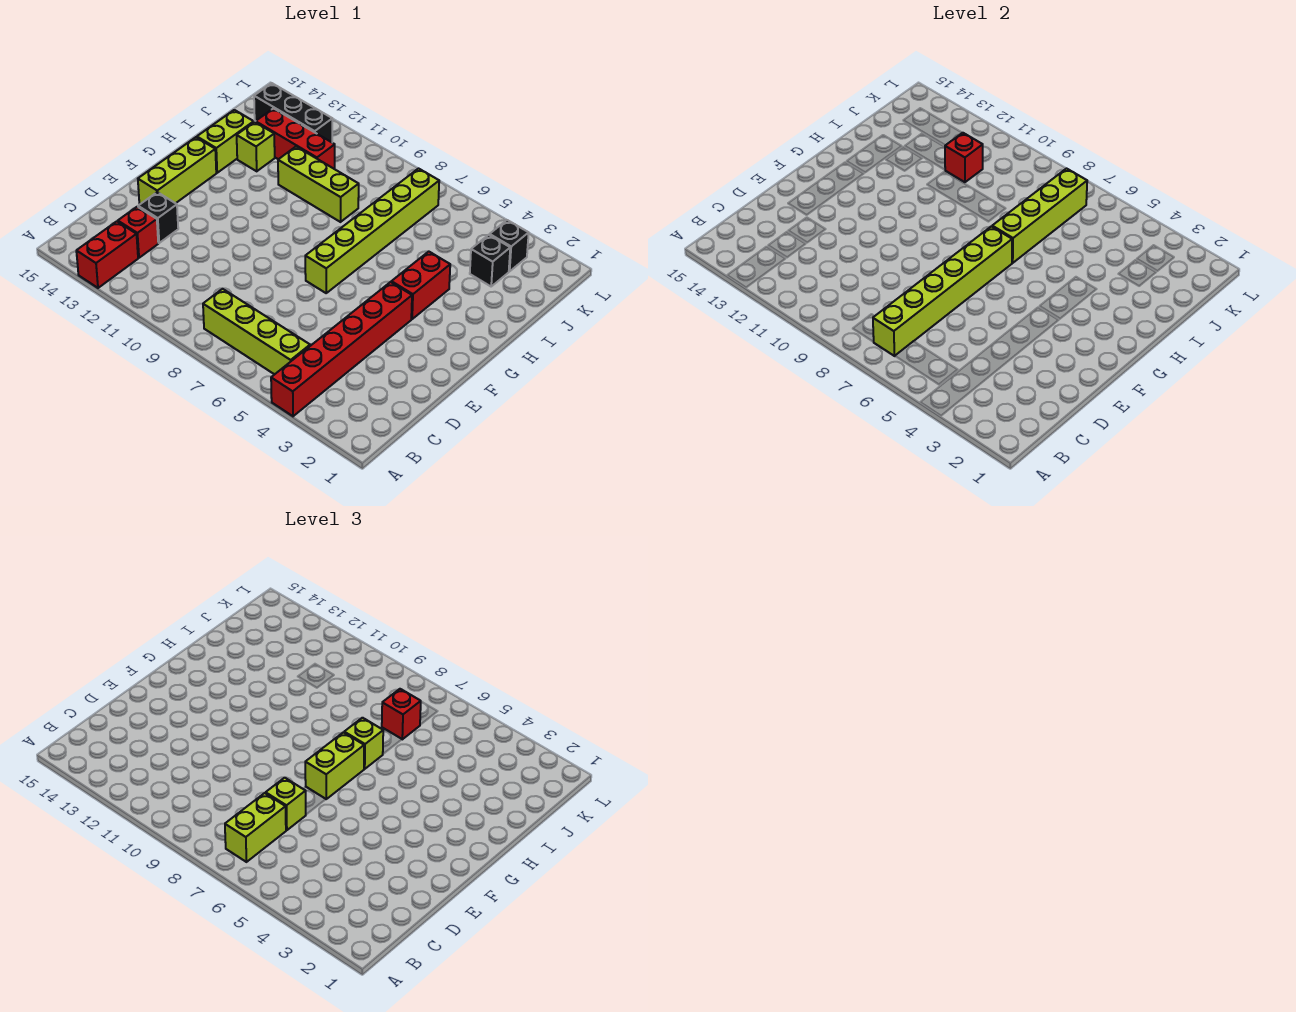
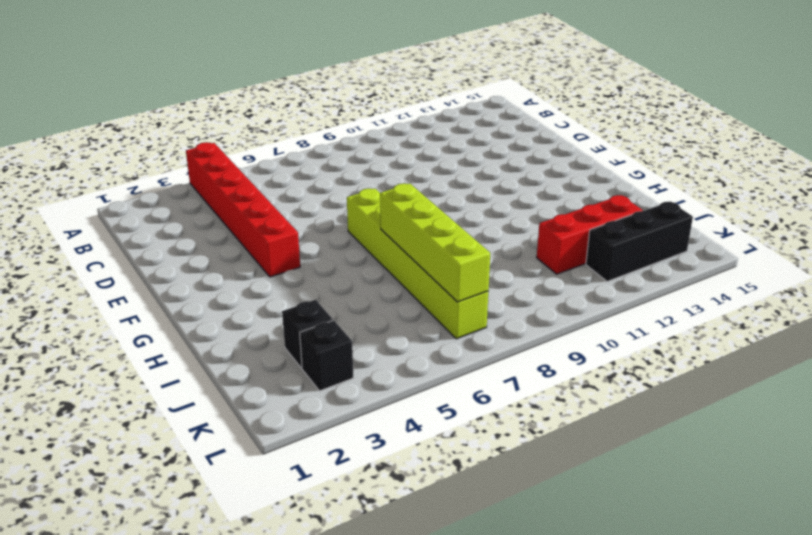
none -> red 1x2 brick [76,221,138,288]
none -> lime 1x4 brick [203,289,310,374]
none -> red 1x1 brick [118,207,158,258]

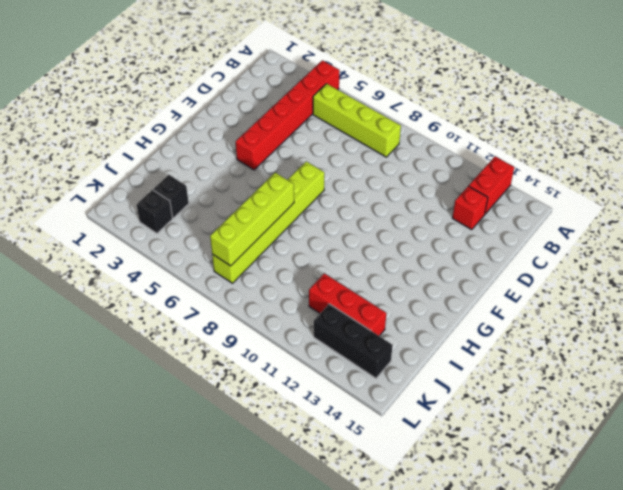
none -> black 1x1 brick [138,192,178,243]
none -> lime 1x3 brick [138,137,216,204]
none -> red 1x2 brick [391,252,450,319]

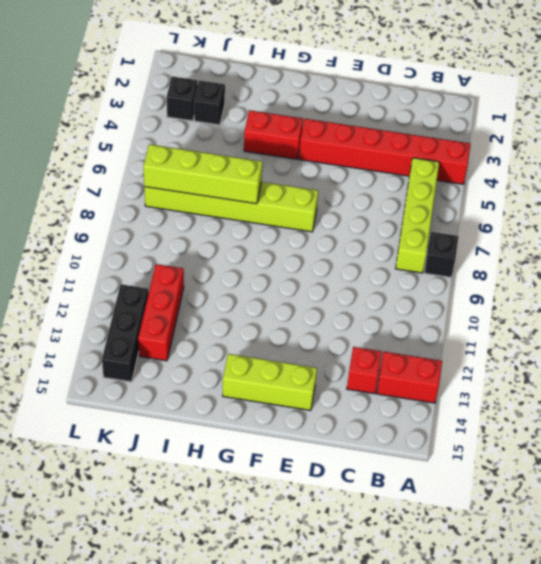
black 1x1 brick [424,232,458,277] -> black 1x1 brick moved to [138,192,178,243]
none -> lime 1x2 brick [197,110,254,173]
none -> lime 1x3 brick [278,147,359,222]
none -> lime 1x1 brick [237,122,275,171]

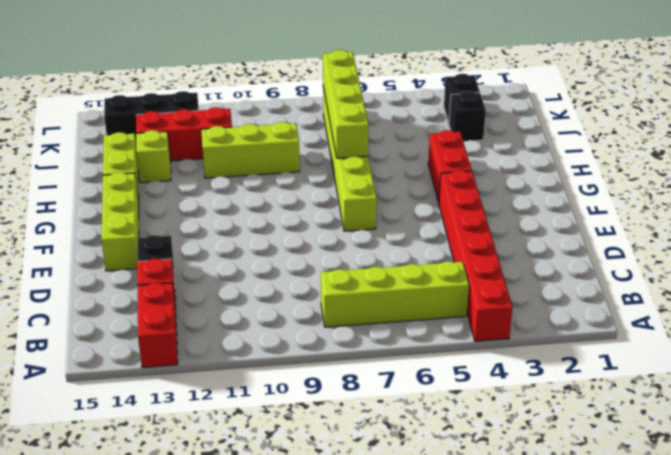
none -> lime 1x6 brick [873,226,1012,356]
none -> red 1x1 brick [945,133,983,182]
none -> lime 1x2 brick [225,793,286,862]

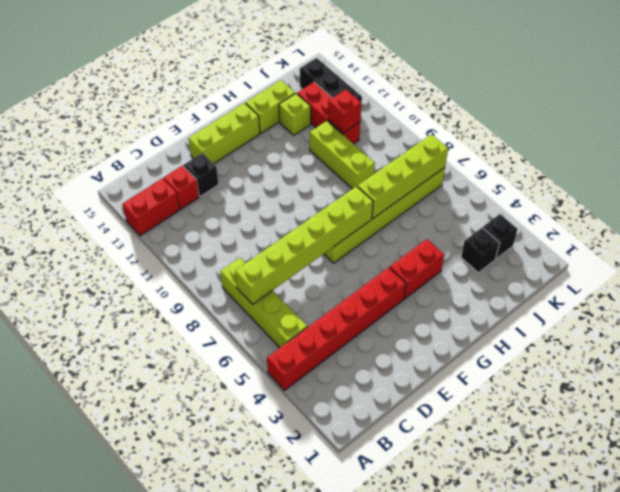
none -> lime 1x2 brick [225,793,286,862]
none -> lime 1x1 brick [266,778,306,830]
none -> lime 1x2 brick [305,732,364,799]

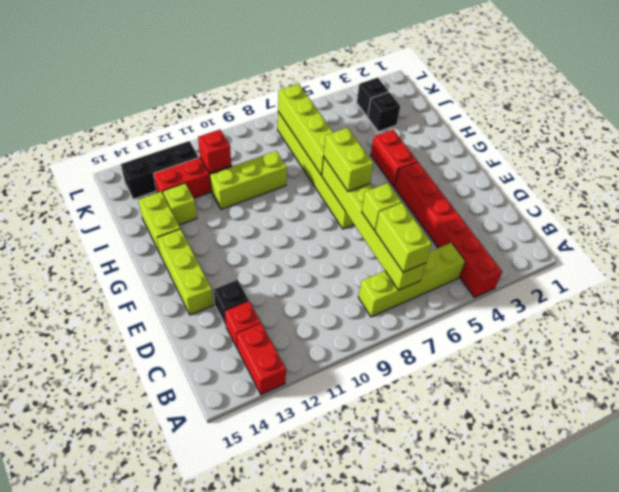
none -> lime 1x1 brick [344,718,383,769]
none -> red 1x1 brick [382,689,421,739]

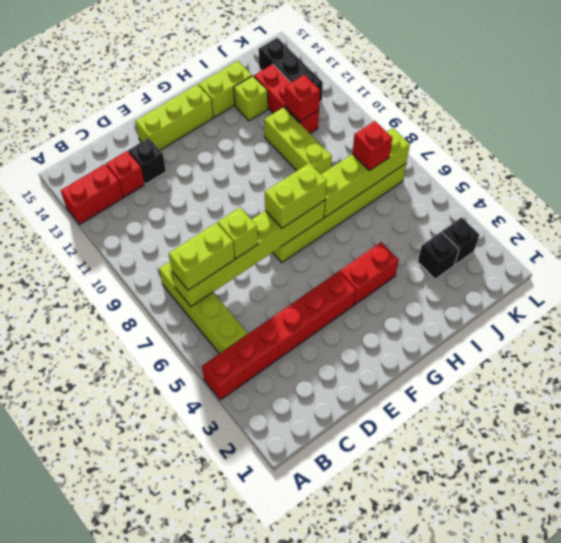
none -> lime 1x1 brick [344,718,383,769]

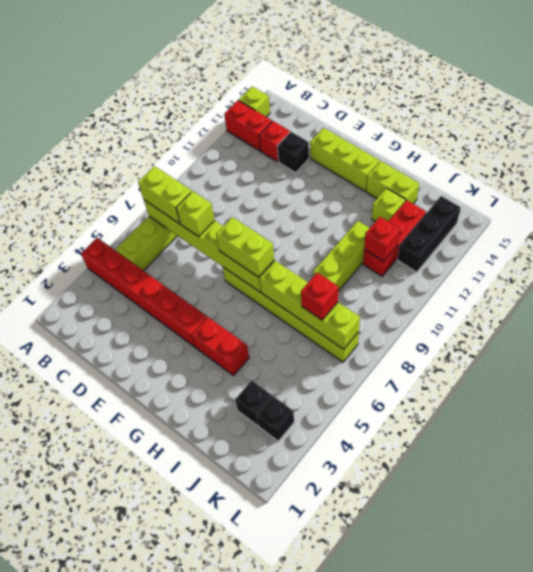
lime 1x1 brick [239,86,270,117] -> lime 1x1 brick moved to [344,718,383,769]

